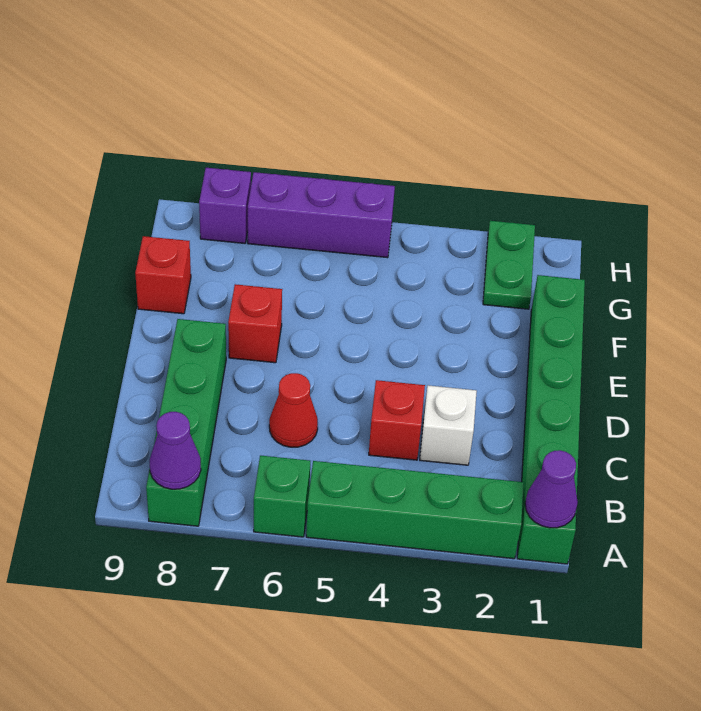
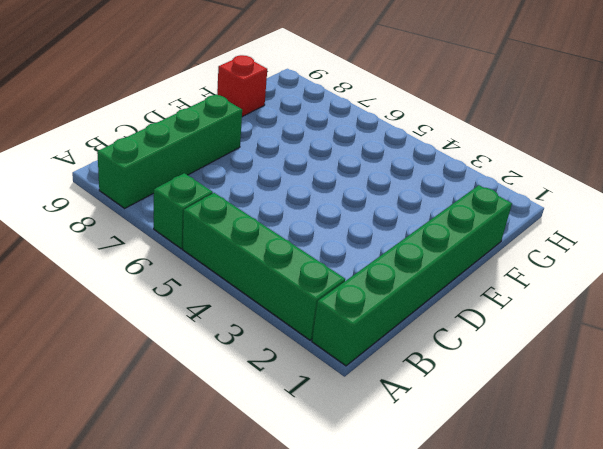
none -> white 1x1 brick [420,385,477,465]
none -> red 1x1 brick [369,380,425,460]
none -> red 1x1 cone [269,373,318,447]

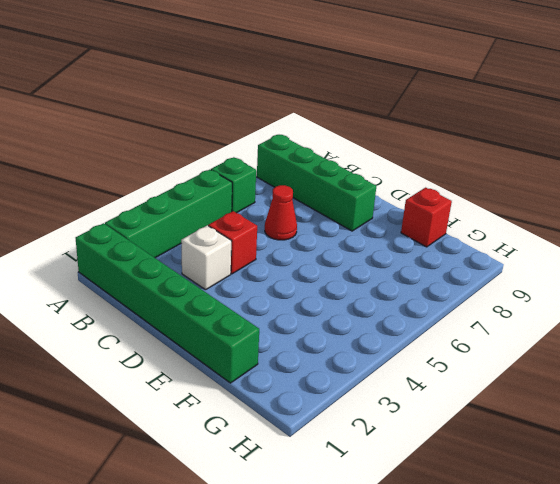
none -> red 1x1 brick [228,284,282,363]
none -> green 1x2 plate [483,221,535,309]
none -> purple 1x3 brick [248,172,395,258]

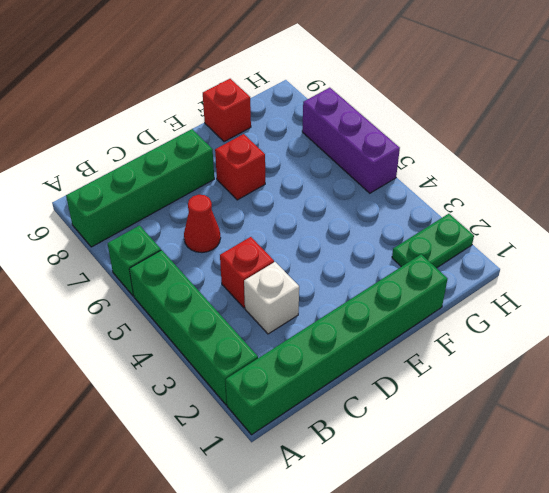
none -> purple 1x1 brick [199,168,251,243]
none -> purple 1x1 cone [525,450,578,528]
none -> purple 1x1 cone [150,412,201,489]

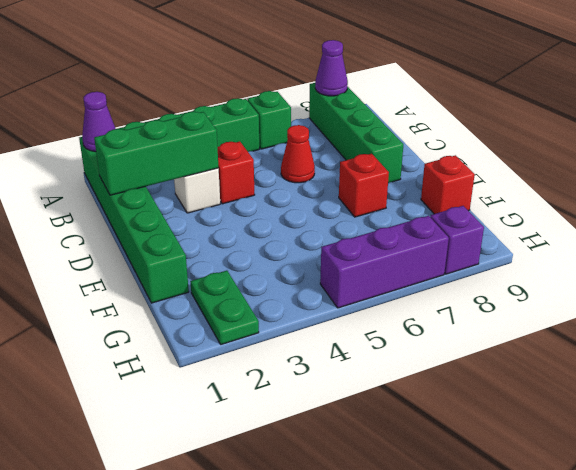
green 1x3 brick [94,112,219,195] -> none

